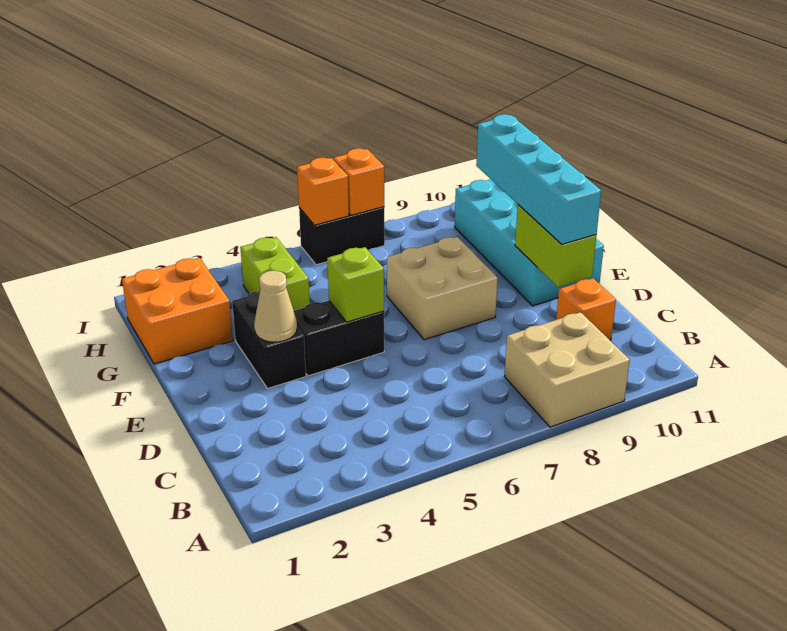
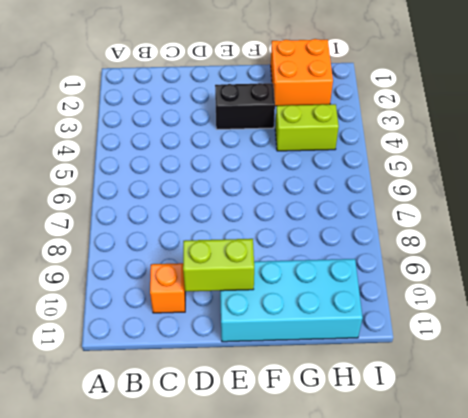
none -> tan 2x2 brick [505,312,630,427]
none -> black 1x2 brick [294,301,384,376]
none -> tan 2x2 brick [387,237,498,340]

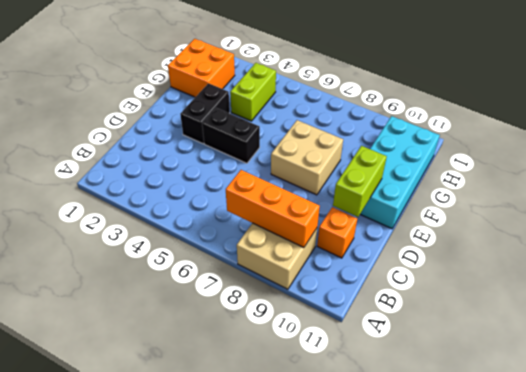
orange 1x3 brick [226,170,320,248] -> none
none -> black 1x2 brick [299,207,385,265]
none -> tan 1x1 cone [254,271,297,342]
none -> lime 1x1 brick [327,247,384,322]

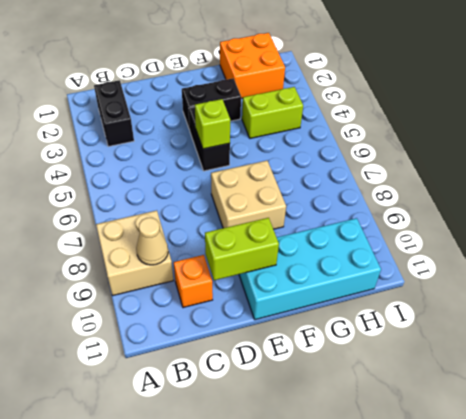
black 1x2 brick [94,80,134,147] -> black 1x2 brick moved to [299,207,385,265]
tan 1x1 cone [136,218,168,265] -> tan 1x1 cone moved to [254,271,297,342]
none -> orange 1x1 brick [297,157,349,225]
none -> orange 1x1 brick [334,148,384,215]
none -> cyan 1x4 brick [476,114,601,244]

